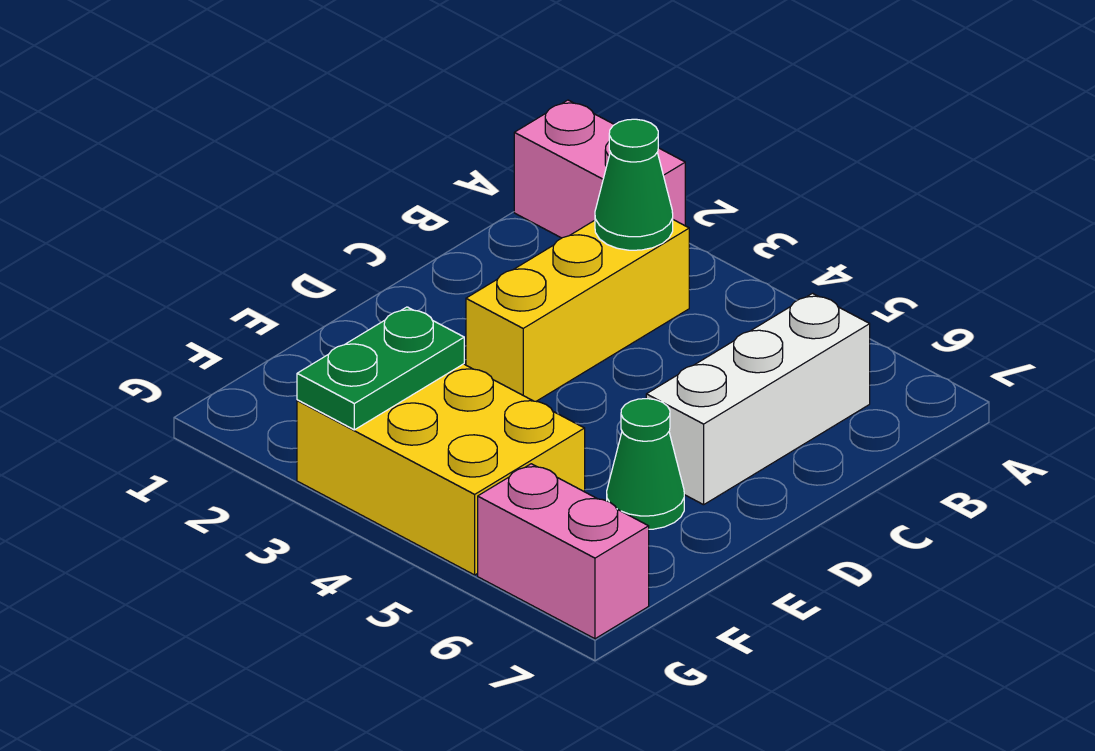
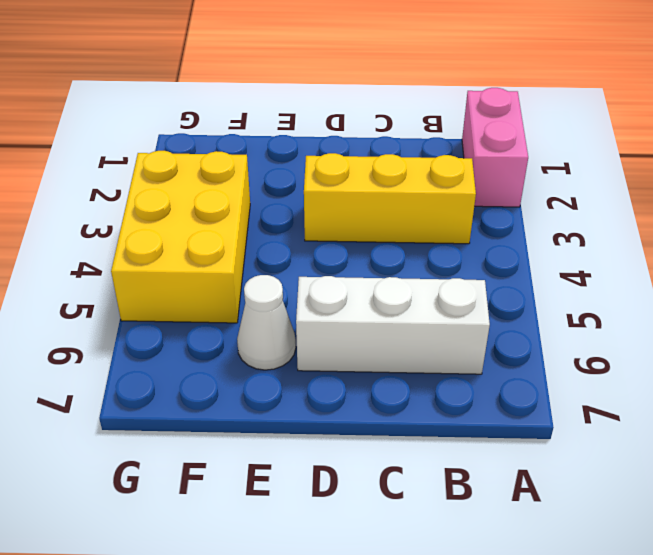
white 1x1 cone [237,275,296,370] -> green 1x1 cone [607,399,684,529]
none -> pink 1x2 brick [478,464,649,639]
none -> green 1x1 cone [595,119,673,250]

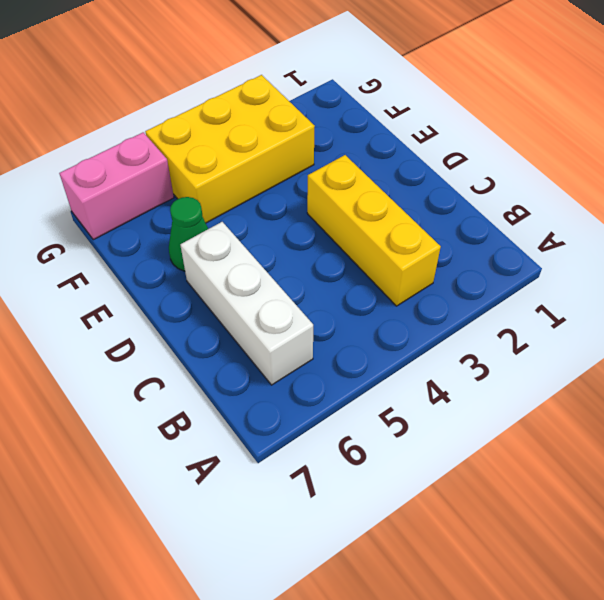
none -> pink 1x2 brick [514,100,685,238]
none -> green 1x1 cone [595,119,673,250]

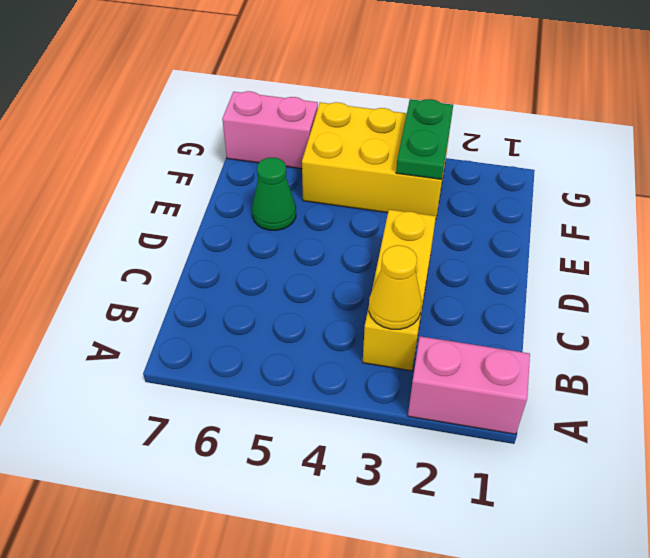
yellow 1x1 cone [369,245,421,329] -> green 1x1 cone [595,119,673,250]
none -> white 1x3 brick [646,293,870,505]

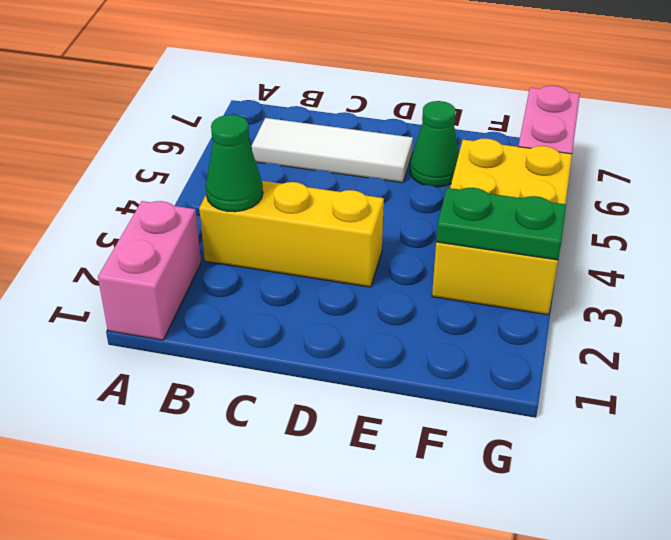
white 1x3 tile [252,118,413,183] -> white 1x3 brick [646,293,870,505]

